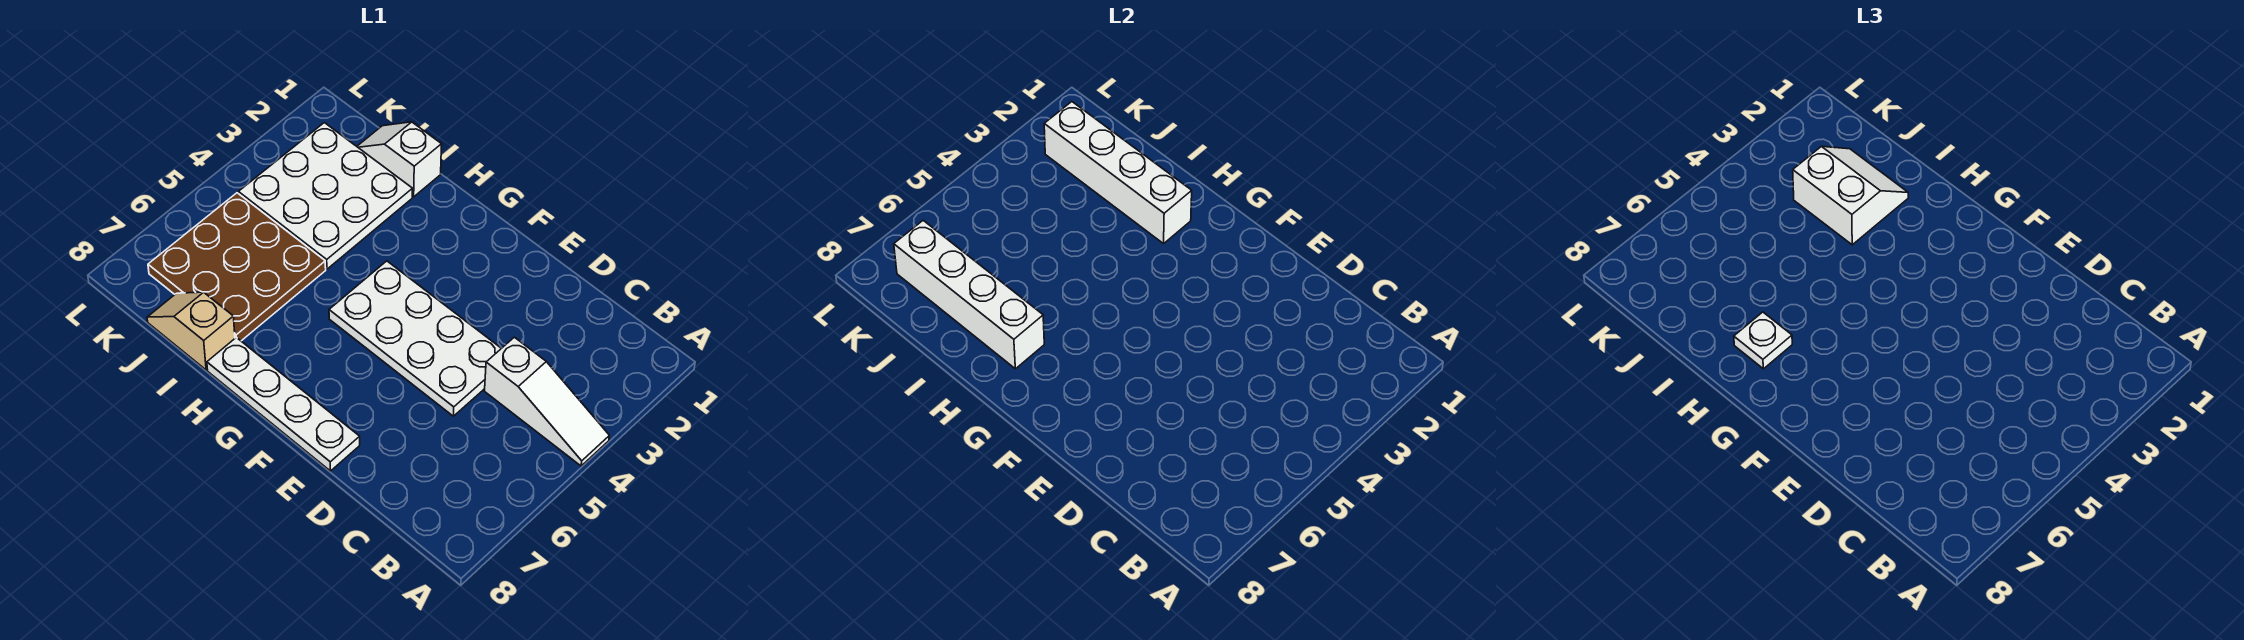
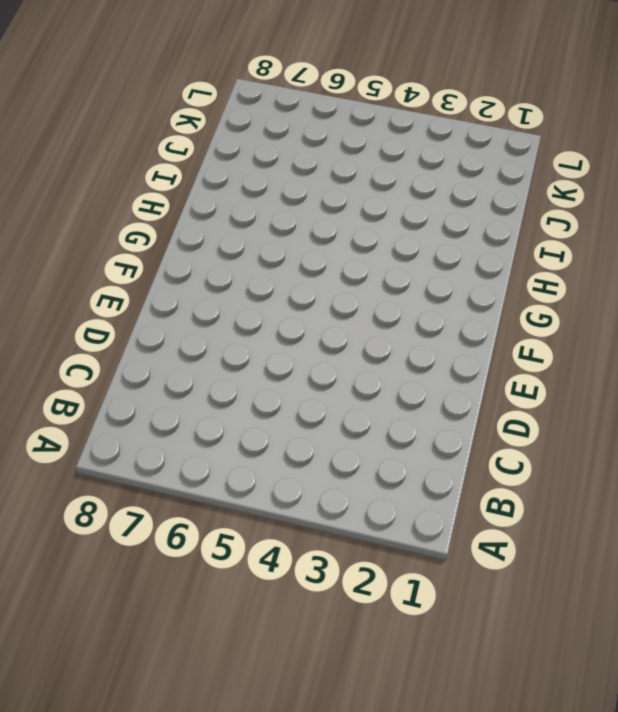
none -> white 1x3 slope [485,337,609,466]
none -> white 2x4 plate [329,261,501,416]

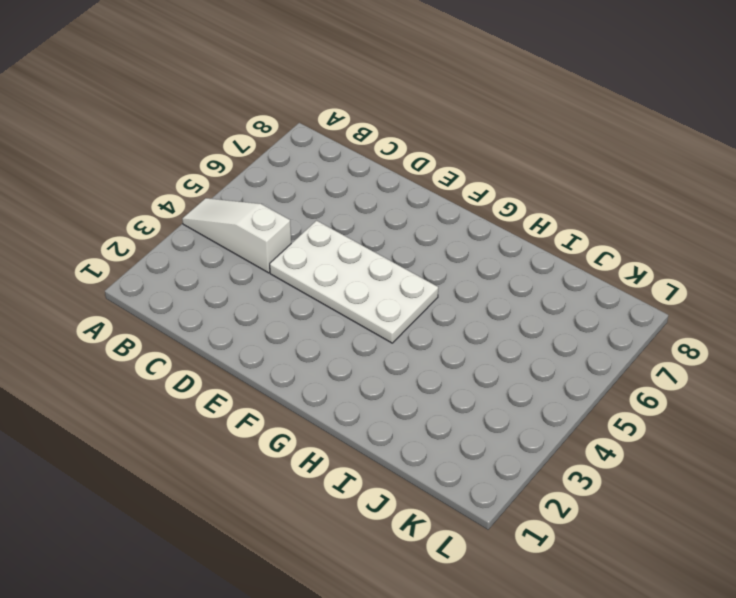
none -> white 1x4 plate [207,337,360,471]
none -> white 1x2 slope [357,122,442,197]

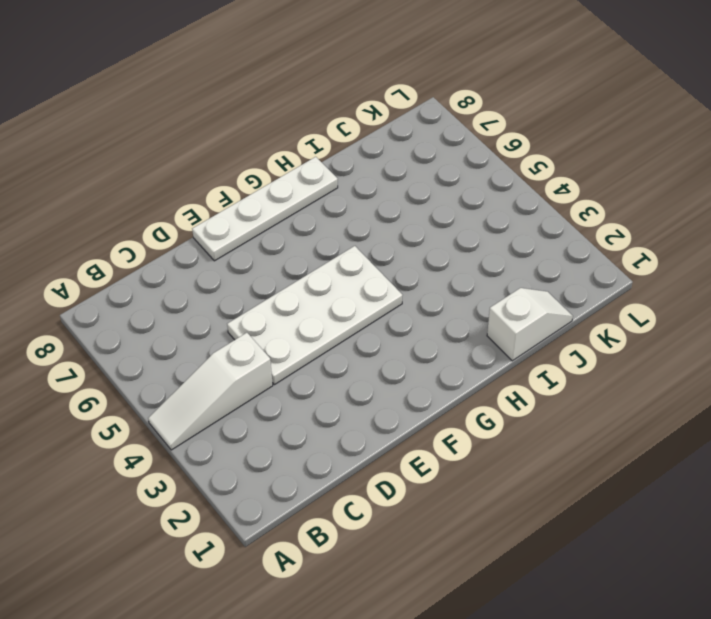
none -> white 3x3 plate [239,123,413,269]
none -> brown 3x3 plate [148,193,326,341]

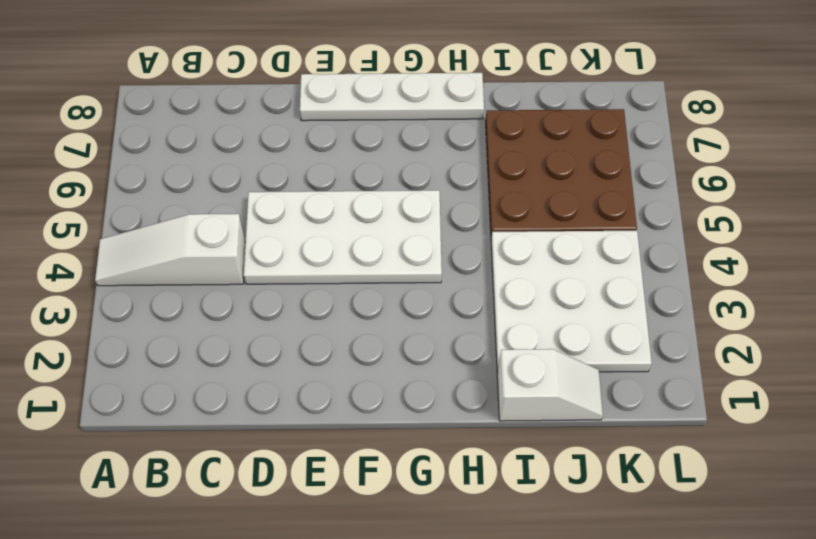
none -> tan 1x2 slope [147,292,235,370]
none -> white 1x4 brick [1044,102,1192,244]

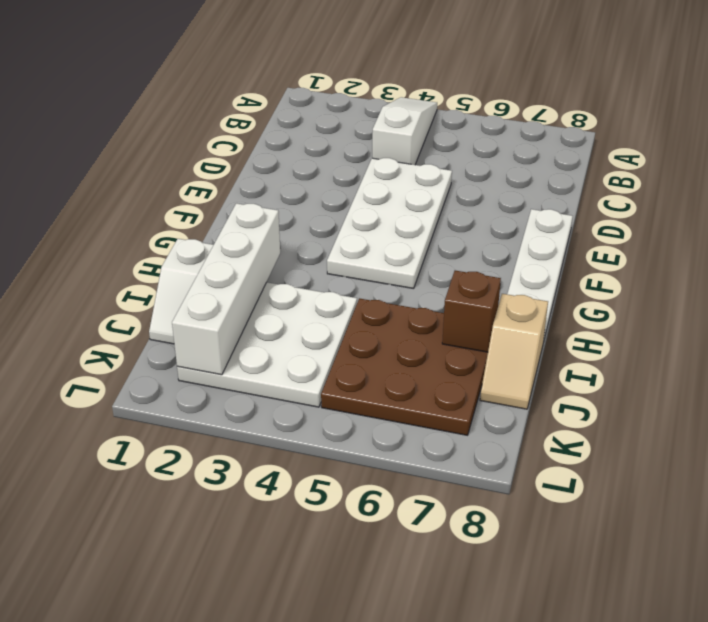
brown 1x1 brick [442,270,501,352] -> white 1x4 brick [894,221,1044,369]
none -> white 1x1 plate [1734,312,1792,369]
none -> white 2x2 slope [1793,146,1908,245]

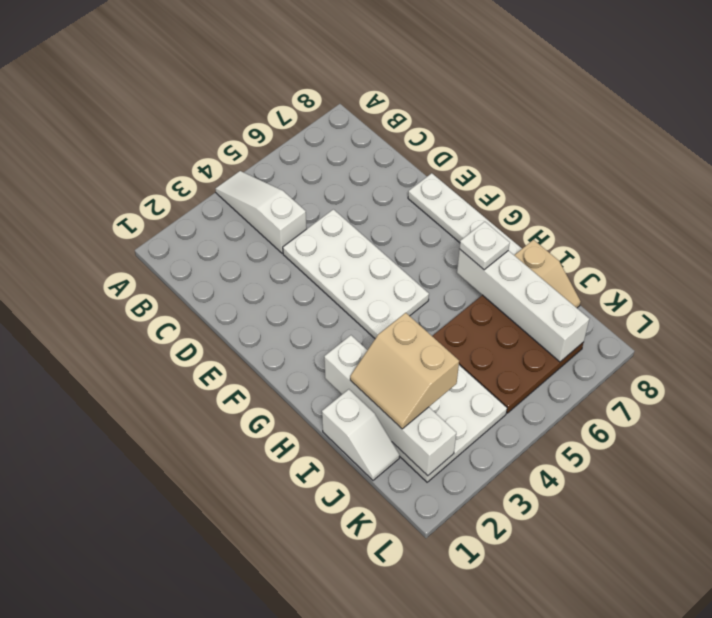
tan 2x2 slope [350,313,459,429] -> white 2x2 slope [1793,146,1908,245]

